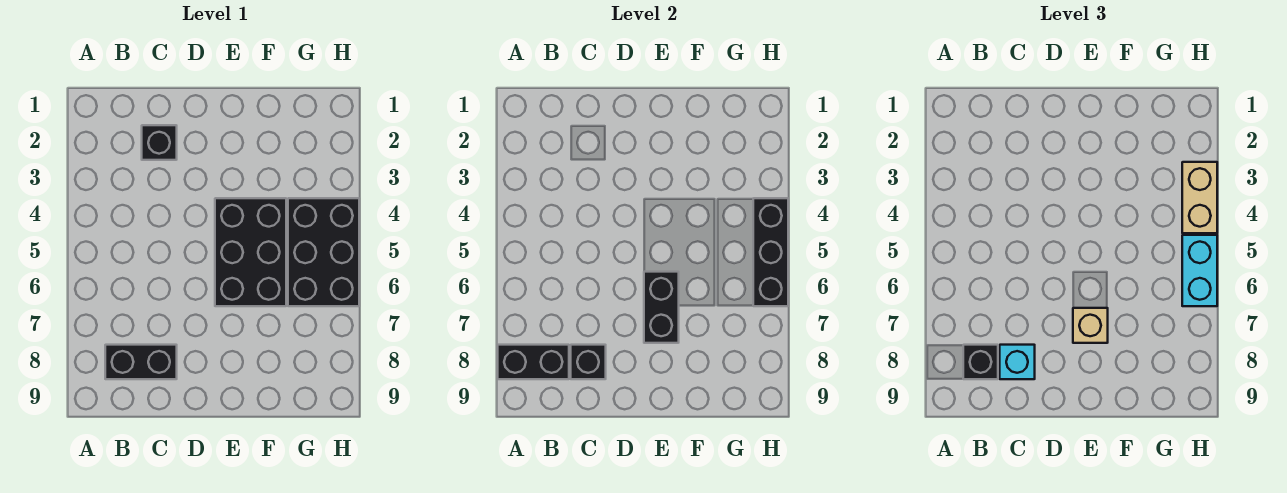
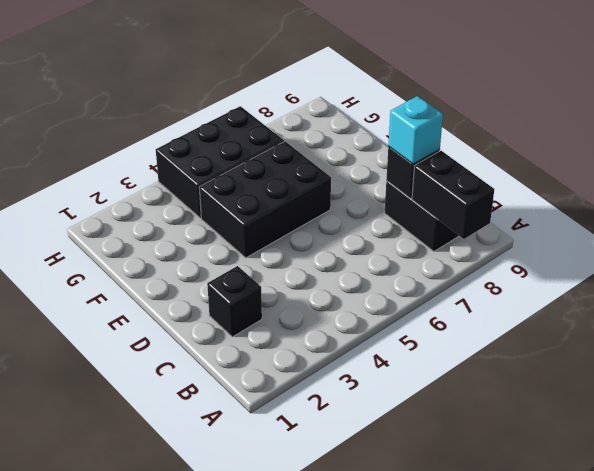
none -> black 1x2 brick [644,272,679,343]
none -> black 1x3 brick [753,198,788,306]
none -> black 1x1 brick [963,345,998,379]

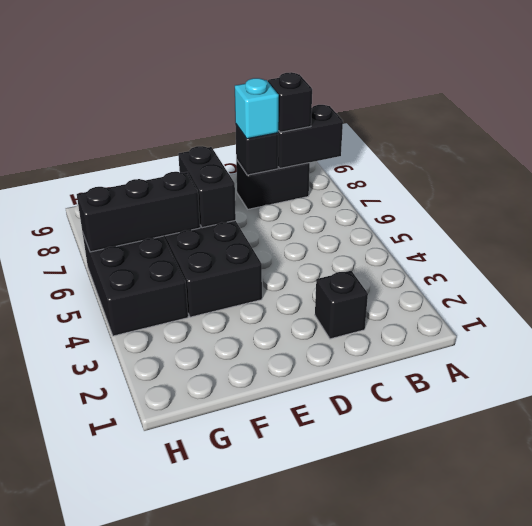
black 1x3 brick [77,172,200,252] -> black 1x3 brick turned to [753,198,788,306]
none -> tan 1x1 brick [1073,308,1108,343]
none -> tan 1x2 brick [1182,162,1217,233]
none -> cyan 1x2 brick [1182,235,1217,306]

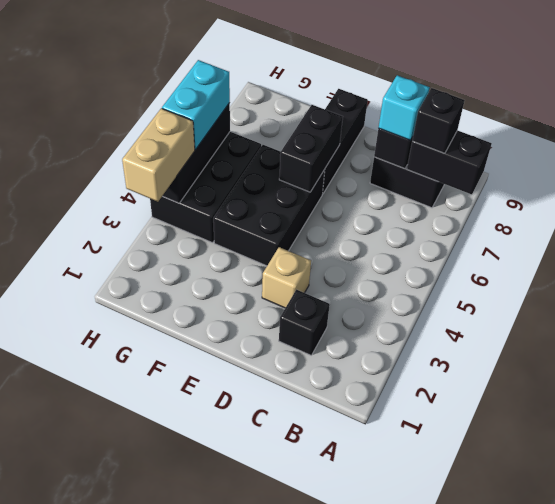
tan 1x1 brick [262,247,311,308] -> tan 1x1 brick moved to [1073,308,1108,343]
black 1x3 brick [323,89,368,193] -> none

